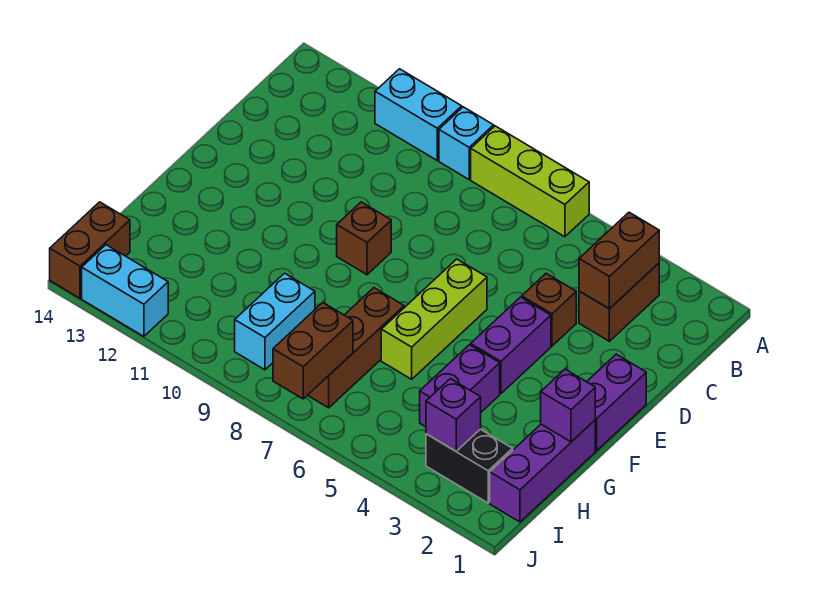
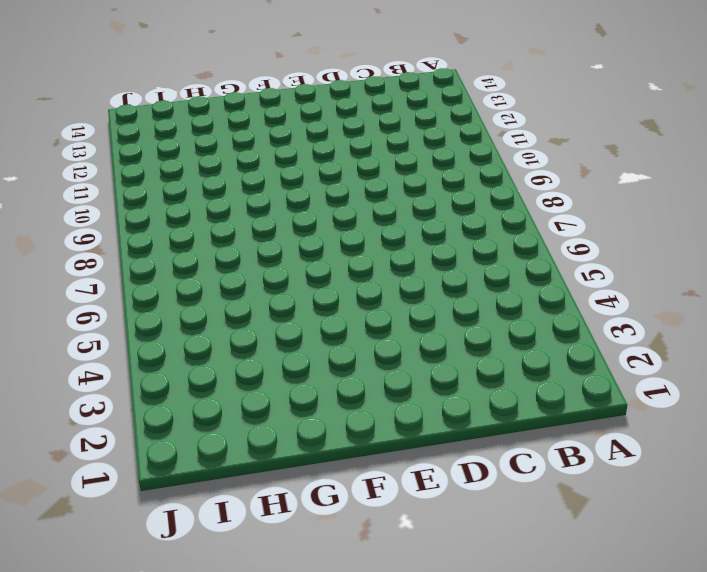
none -> lime 1x3 brick [471,126,589,237]
none -> cyan 1x1 brick [439,107,494,179]
none -> cyan 1x2 brick [375,69,462,160]

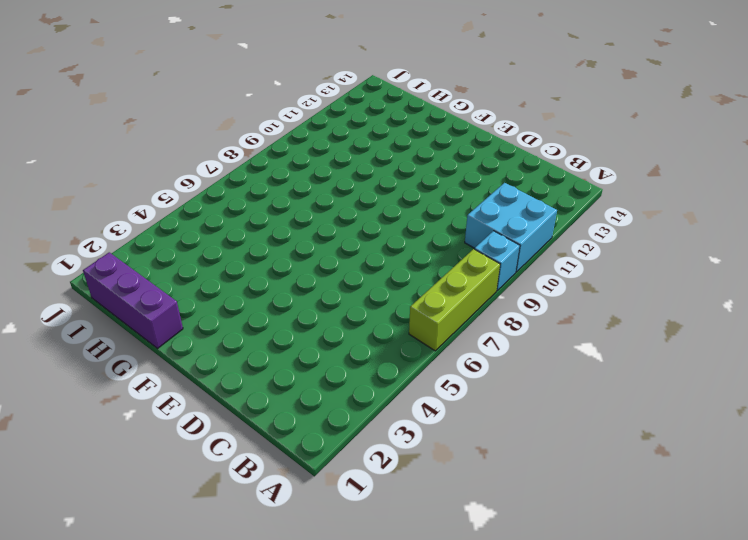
cyan 2x2 brick [465,183,557,272] -> cyan 1x2 brick [375,69,462,160]
none -> brown 1x2 brick [579,263,659,341]
none -> brown 1x1 brick [522,274,576,346]
none -> purple 1x2 brick [587,354,646,451]

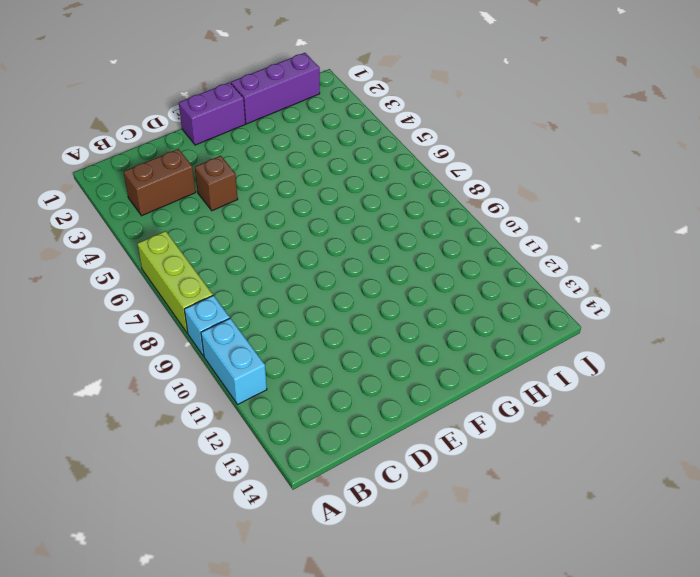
none -> purple 1x2 brick [471,297,551,394]
none -> lime 1x3 brick [381,259,487,379]
none -> brown 1x1 brick [337,202,391,275]

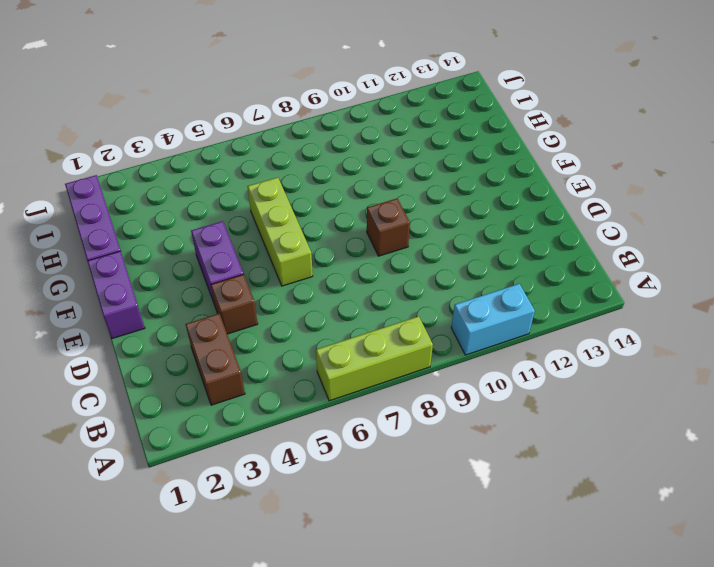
none -> cyan 1x1 brick [439,107,494,179]
none -> purple 1x2 brick [420,345,500,427]
none -> brown 1x3 brick [308,288,404,408]

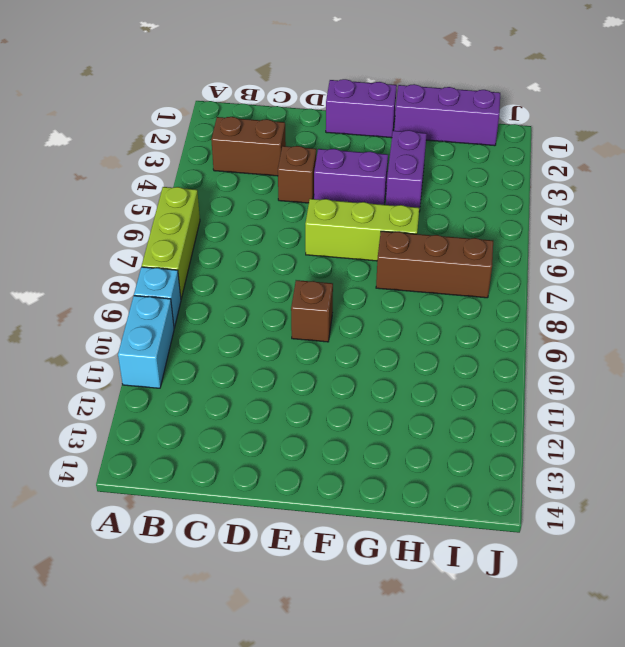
purple 1x2 brick [386,130,427,212] -> purple 1x2 brick turned to [420,345,500,427]
none -> cyan 1x2 brick [235,273,315,370]
none -> black 1x2 brick [426,429,513,503]
none -> brown 1x2 brick [50,202,130,298]

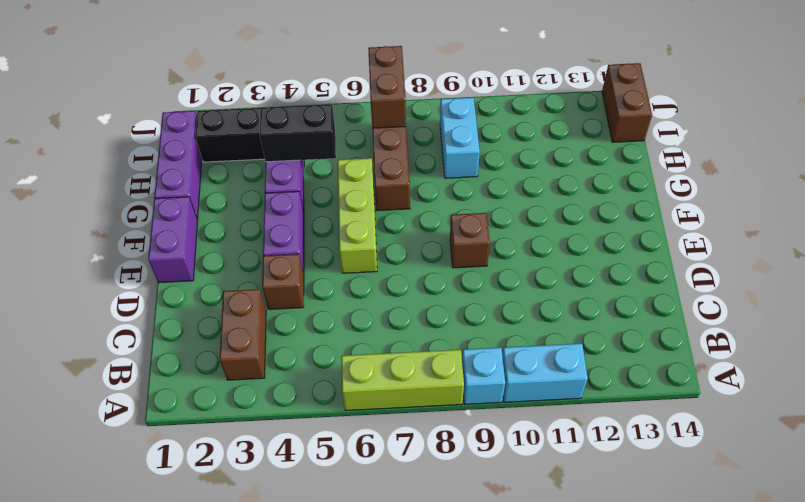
black 1x2 brick [260,104,336,162] -> none
none -> cyan 1x2 brick [82,245,168,336]
none -> brown 1x2 brick [579,212,659,309]
none -> purple 1x1 brick [541,369,595,442]

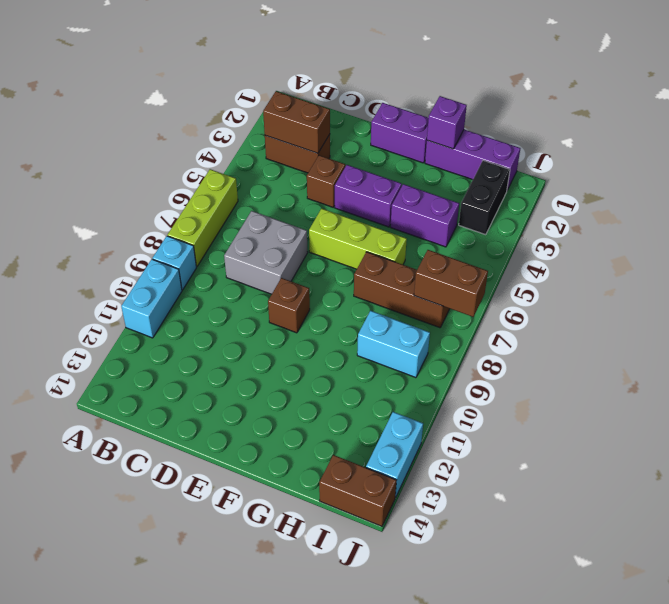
grey 2x2 brick [224,211,308,294] -> none
none -> purple 1x1 brick [426,379,481,451]

